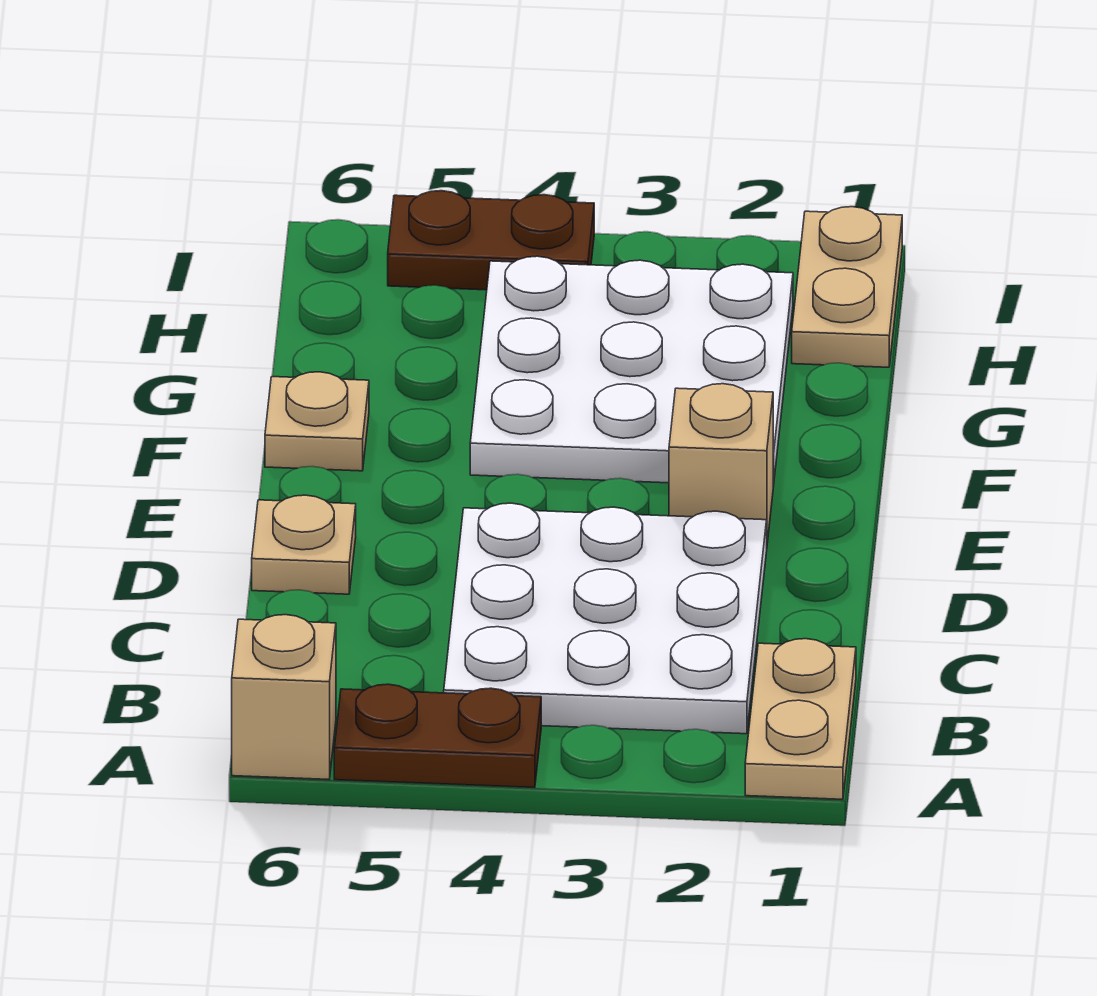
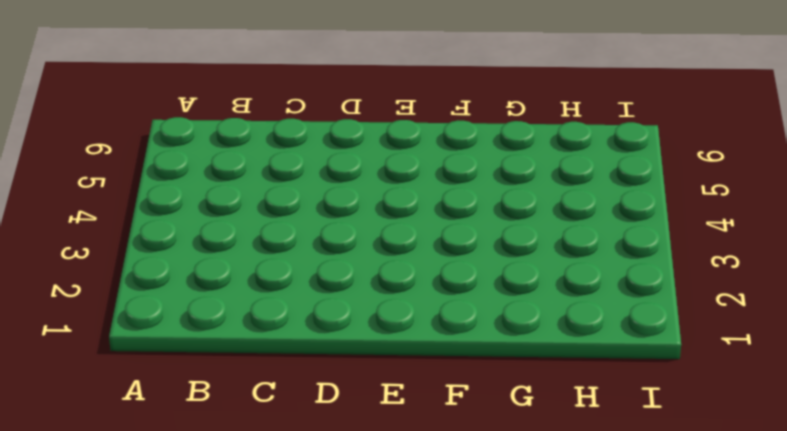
none -> tan 1x2 plate [745,639,856,799]
none -> brown 1x2 plate [334,684,541,787]

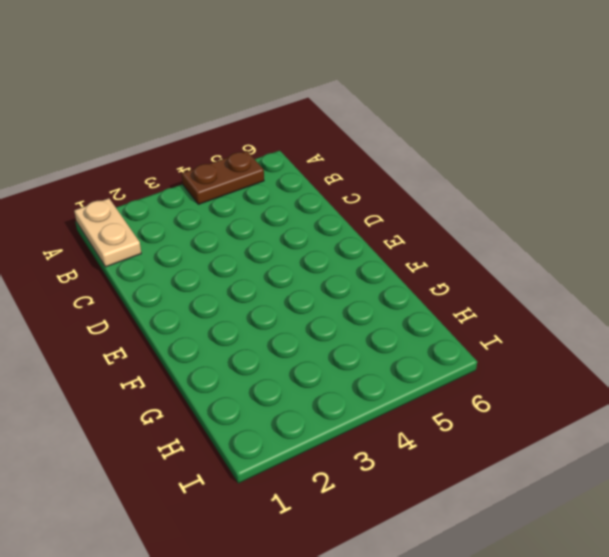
none -> tan 1x1 brick [232,615,336,779]
none -> white 3x3 plate [444,503,767,734]

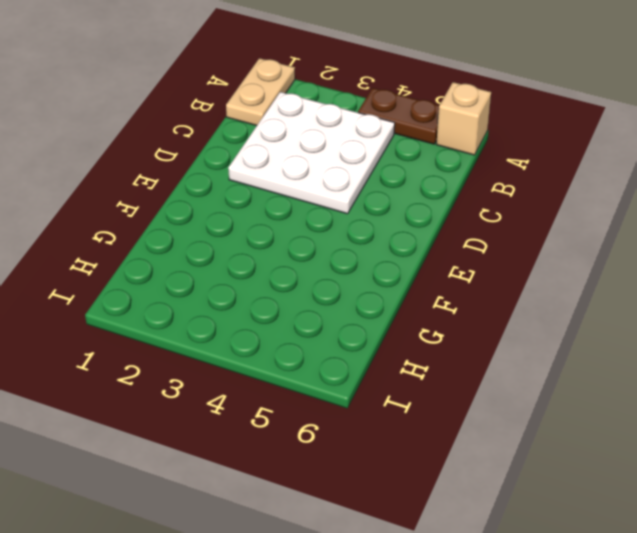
none -> tan 1x1 plate [252,495,356,594]
none -> tan 1x1 brick [669,384,773,543]

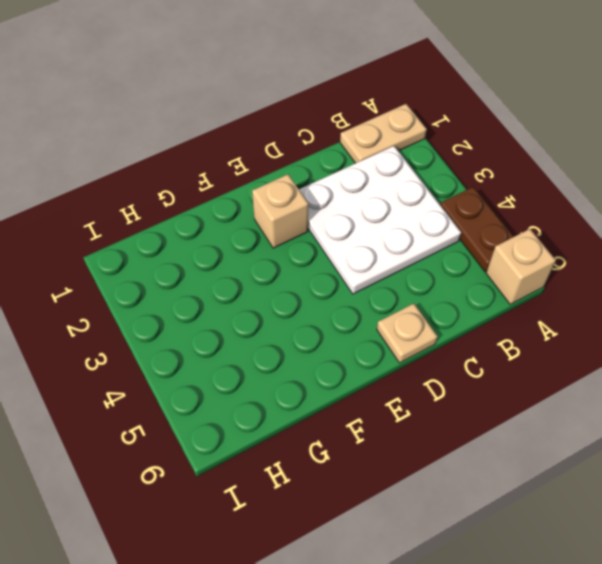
none -> white 3x3 plate [470,256,793,487]
none -> tan 1x1 plate [265,372,369,471]

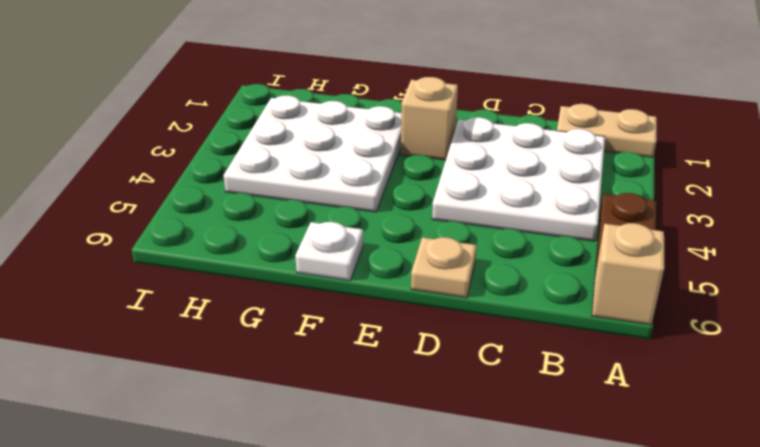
white 1x1 plate [295,222,363,281] -> tan 1x1 plate [265,372,369,471]
none -> tan 1x2 plate [792,207,902,367]
none -> brown 1x2 plate [388,191,594,290]

